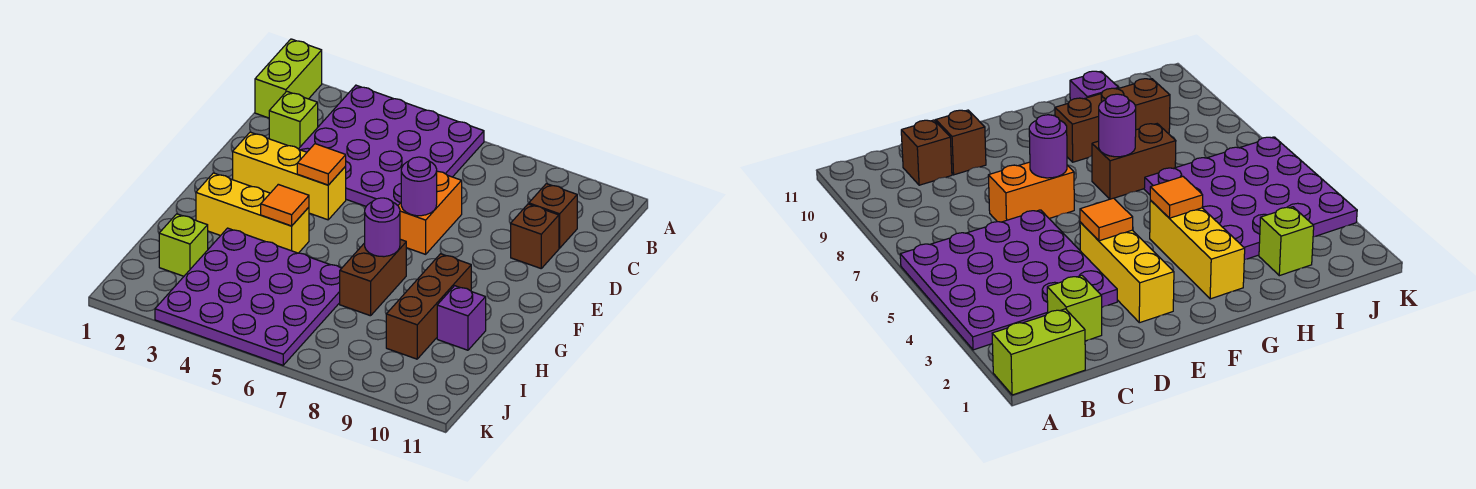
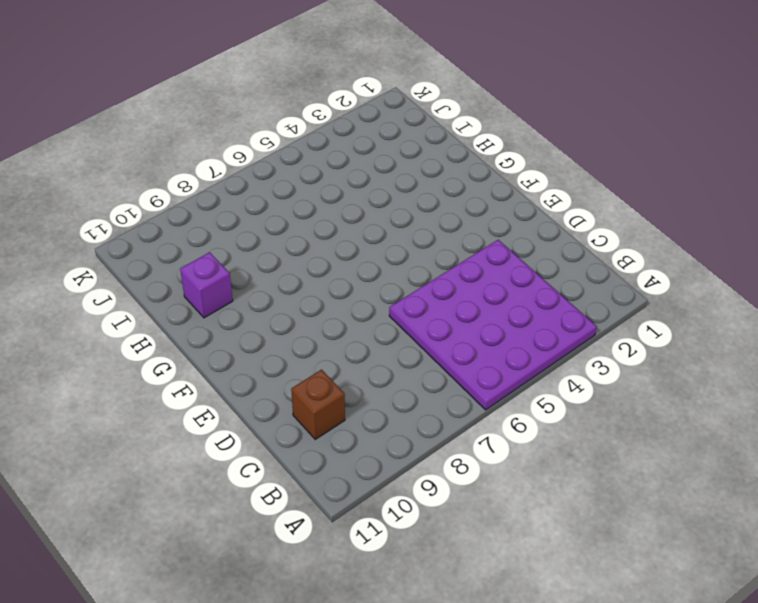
none -> lime 1x2 brick [255,39,322,118]
none -> lime 1x1 brick [269,91,318,149]
none -> orange 1x2 brick [398,171,462,254]

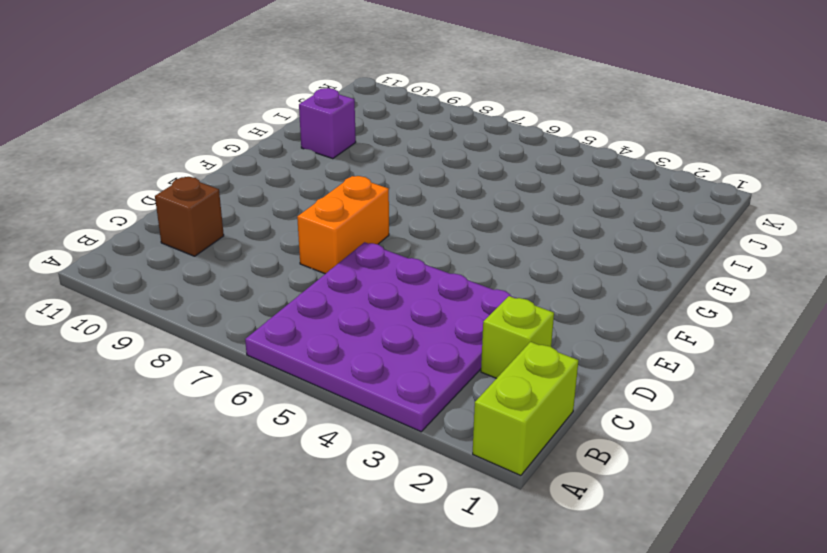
none -> brown 1x1 brick [511,204,559,268]
none -> yellow 1x3 brick [233,132,346,220]
none -> yellow 1x3 brick [196,173,309,253]

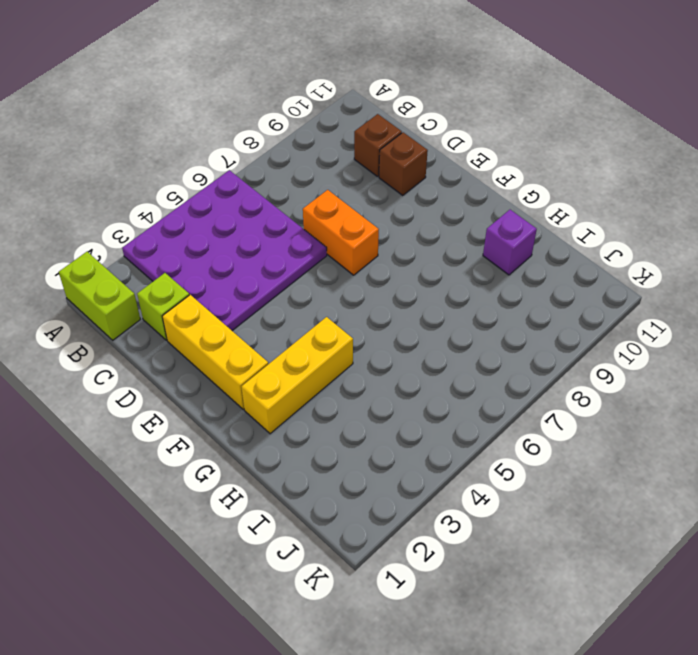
yellow 1x3 brick [162,295,268,409] -> yellow 1x3 brick turned to [233,132,346,220]
none -> brown 1x2 brick [340,239,406,316]
none -> brown 1x3 brick [386,254,471,359]
none -> purple 4x4 plate [155,228,341,365]

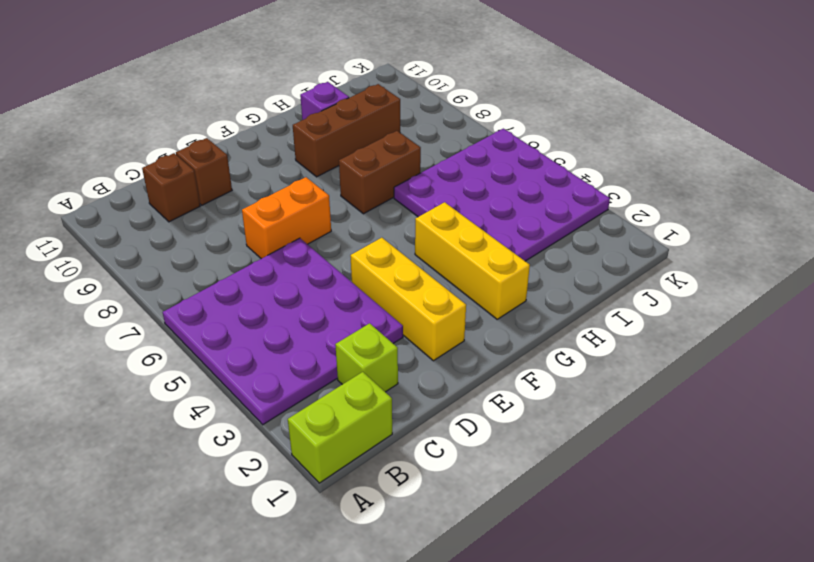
none -> lime 1x1 brick [159,214,208,276]
none -> orange 1x1 tile [297,144,346,185]
none -> purple 1x1 round brick [401,157,437,216]

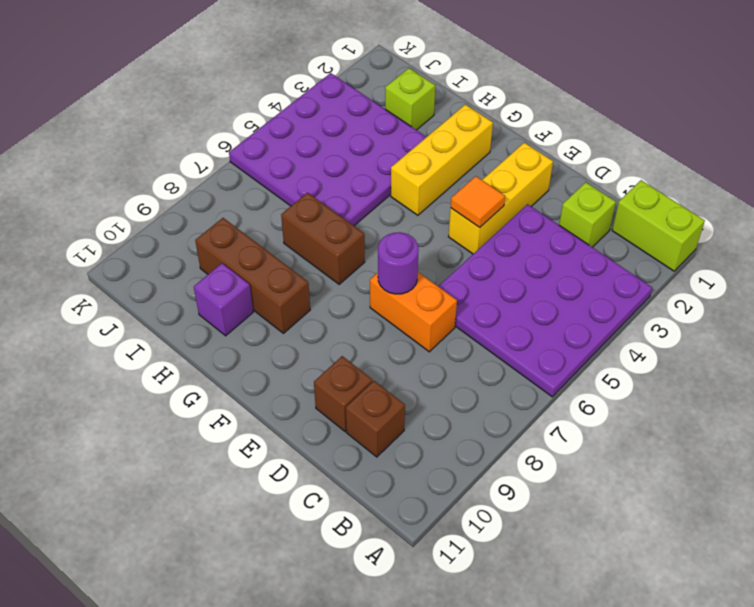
none -> orange 1x1 tile [261,184,309,226]
none -> purple 1x1 round brick [365,198,400,257]

